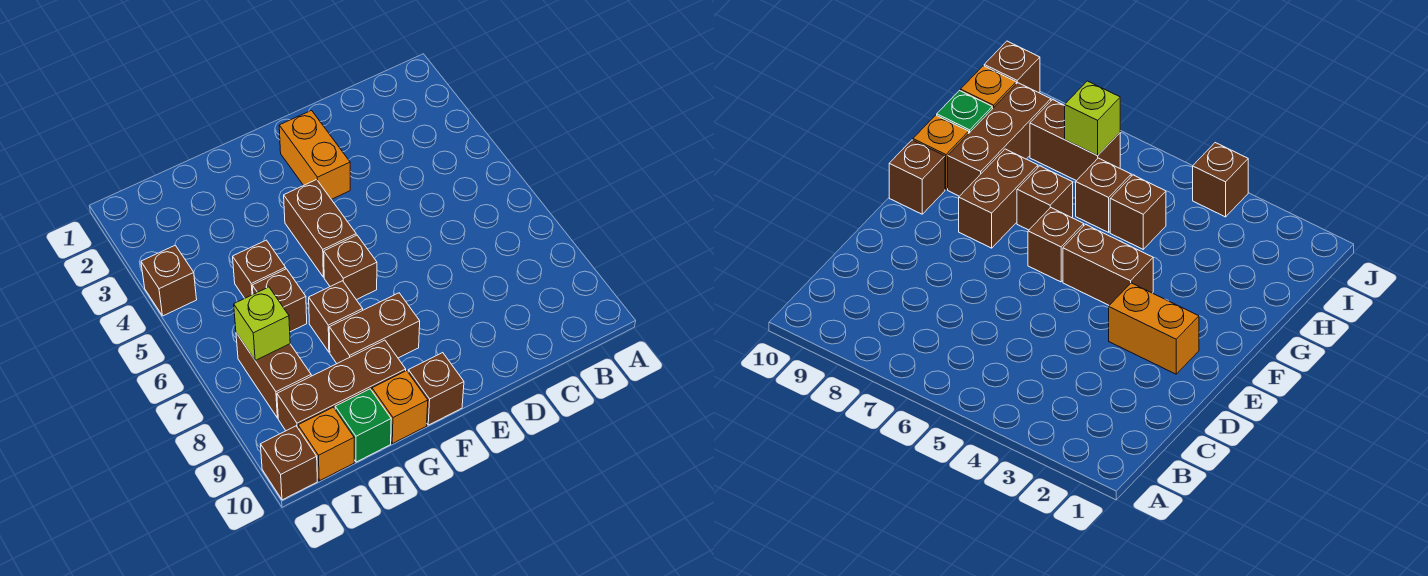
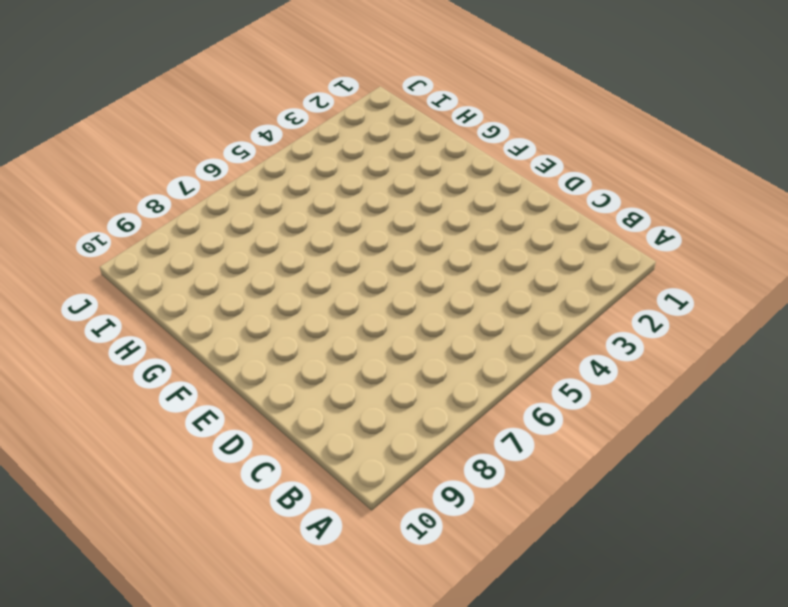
none -> orange 1x2 brick [279,111,350,199]
none -> brown 1x2 brick [284,180,356,277]
none -> brown 1x1 brick [324,235,377,300]

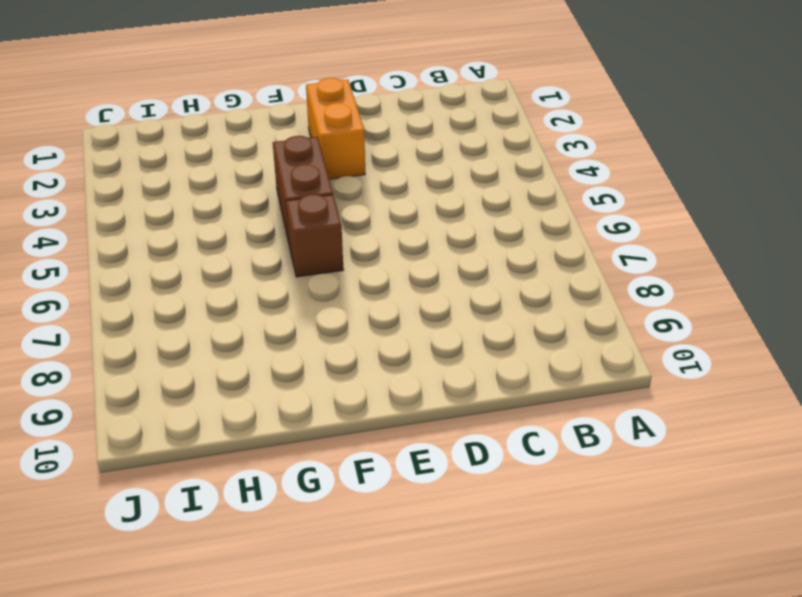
none -> brown 1x2 brick [329,293,420,363]
none -> brown 1x1 brick [408,353,464,425]
none -> brown 1x1 brick [309,281,363,352]

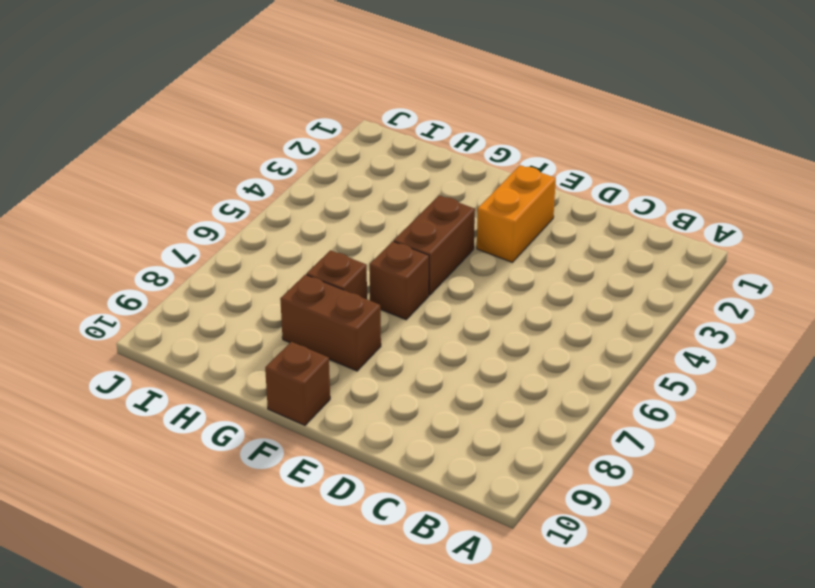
none -> brown 1x3 brick [277,340,406,431]
none -> orange 1x1 brick [372,371,428,444]
none -> brown 1x1 brick [233,240,286,298]

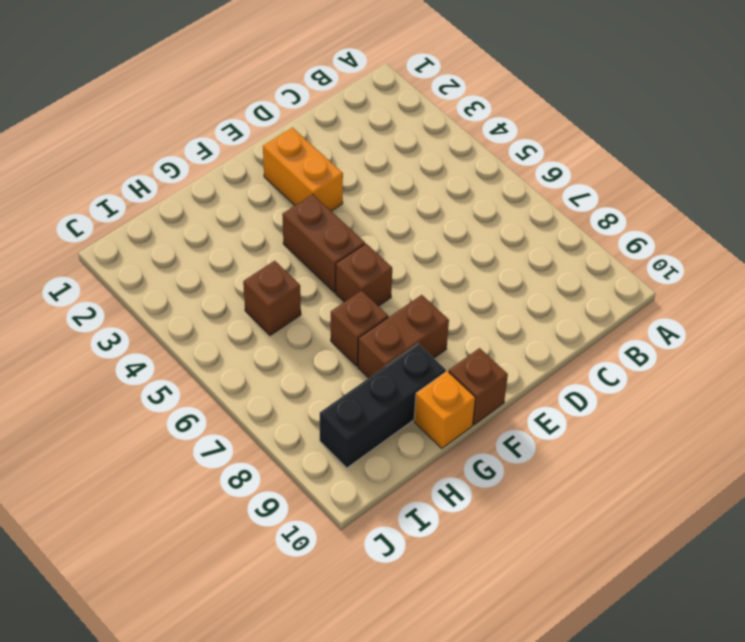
black 1x3 brick [320,344,446,468] -> brown 1x3 brick [277,340,406,431]
none -> brown 1x1 brick [252,269,307,332]
none -> green 1x1 brick [335,389,391,462]
none -> brown 1x2 brick [236,333,311,418]

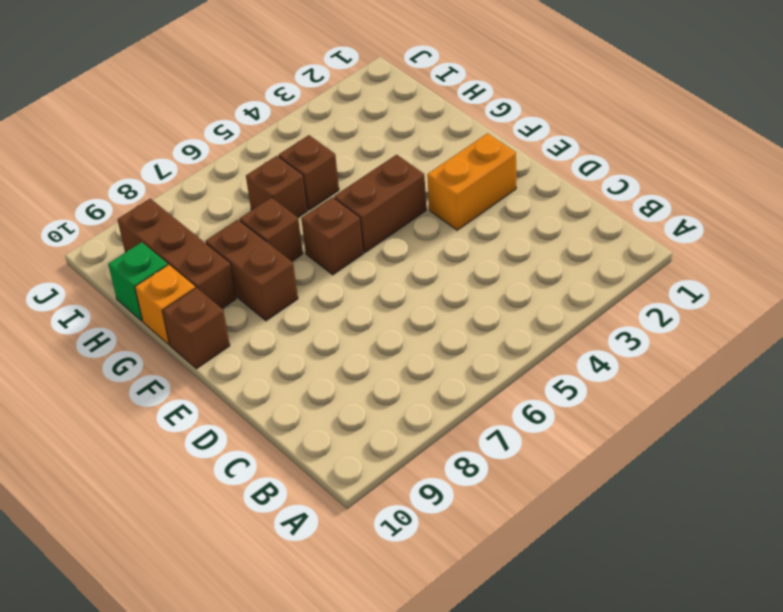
none -> brown 1x2 brick [236,333,311,418]
none -> orange 1x1 brick [298,407,354,481]
none -> brown 1x1 brick [141,245,197,316]

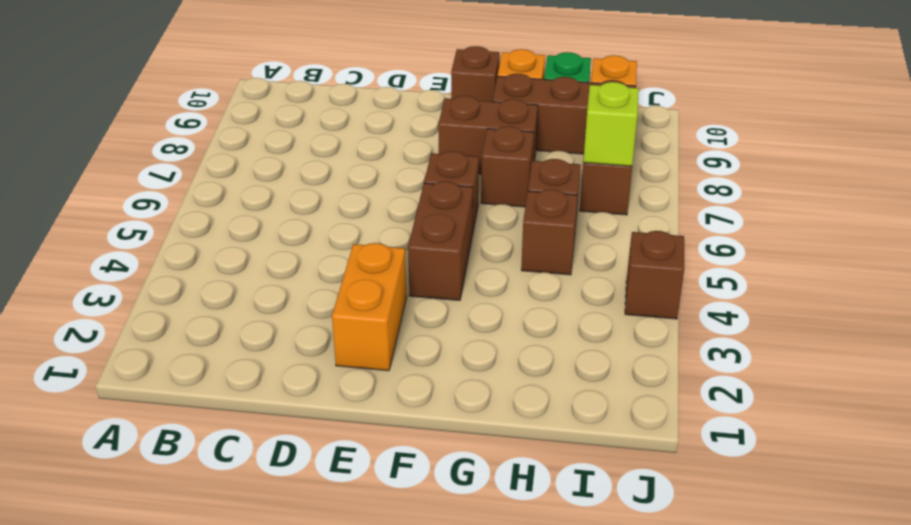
none -> brown 1x1 brick [260,426,317,500]

